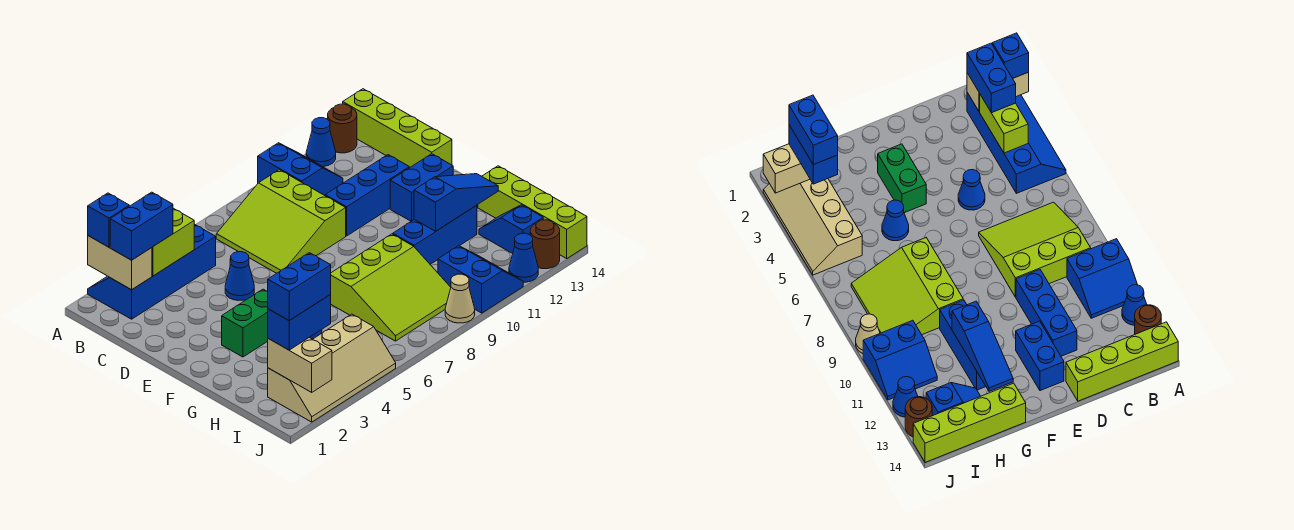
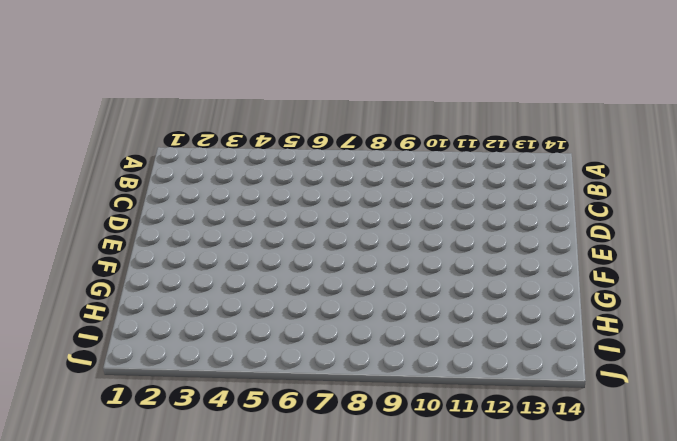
none -> blue 2x4 slope [88,224,216,319]
none -> blue 2x2 slope [258,143,343,195]
none -> blue 1x1 cone [306,118,336,167]

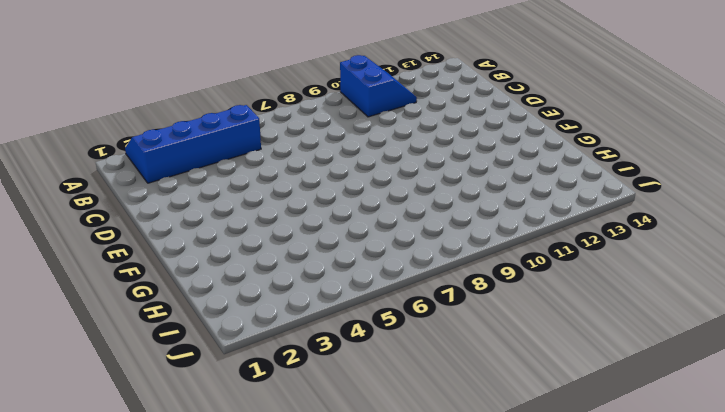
none -> blue 1x1 cone [306,118,336,167]
none -> brown 1x1 round brick [328,104,357,153]
none -> lime 1x4 brick [343,89,452,168]

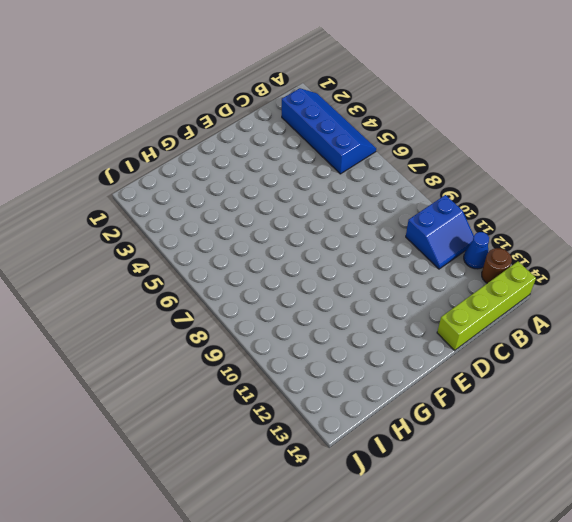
none -> lime 3x3 slope [216,170,346,273]
none -> blue 1x1 cone [225,252,254,301]
none -> blue 1x3 brick [325,155,409,236]

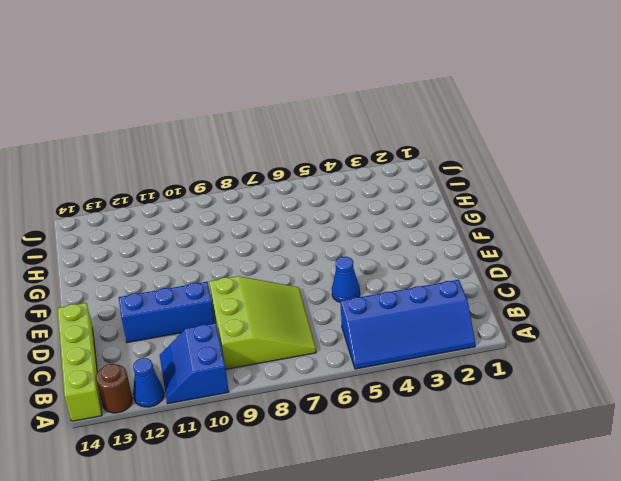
none -> blue 1x2 brick [390,154,453,221]
none -> green 1x2 brick [222,289,268,357]
none -> blue 1x1 cone [882,200,909,241]

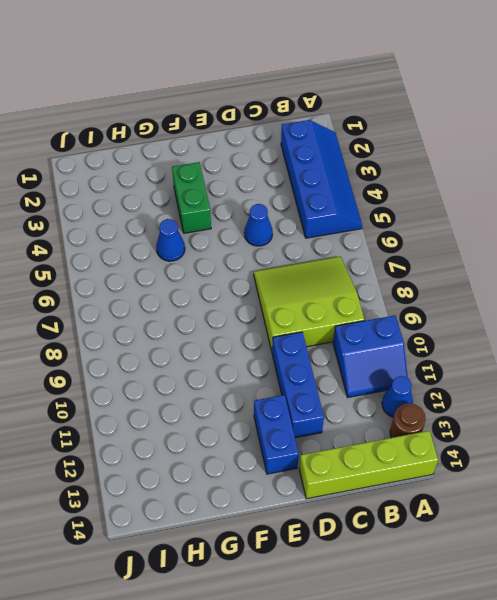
none -> lime 3x3 slope [330,234,451,341]
none -> blue 1x3 brick [393,205,477,264]
none -> lime 1x4 brick [478,166,587,258]

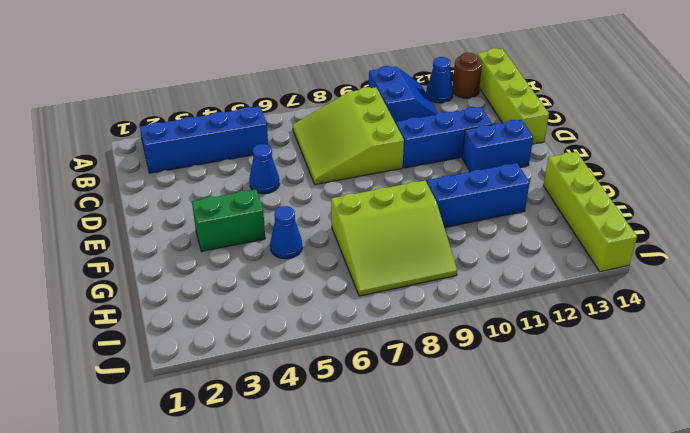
none -> blue 1x2 slope [479,205,543,254]
none -> tan 2x4 slope [268,314,396,422]
none -> blue 2x2 slope [438,246,523,313]

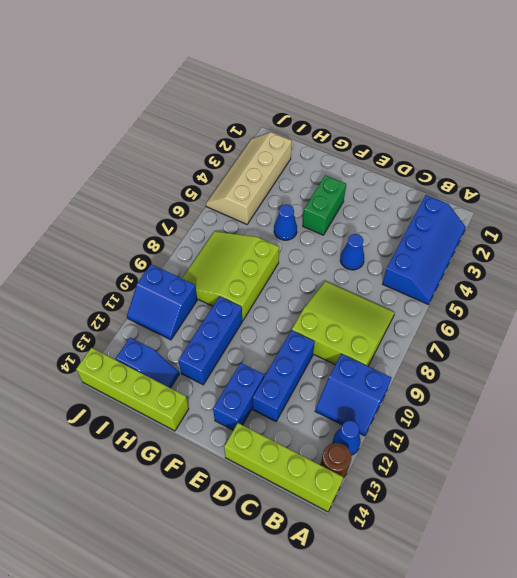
none -> tan 1x1 cone [445,274,475,323]
none -> blue 1x1 cone [509,233,538,282]
none -> brown 1x1 round brick [530,220,560,269]

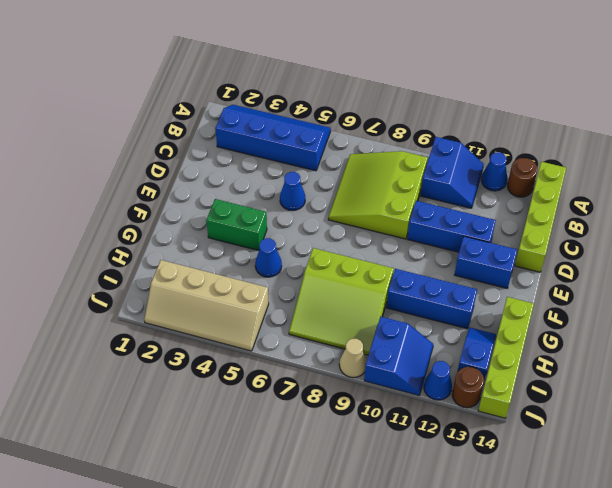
none -> tan 1x2 brick [88,236,152,290]
none -> lime 1x2 brick [152,208,194,276]
none -> blue 1x3 slope [414,174,498,232]

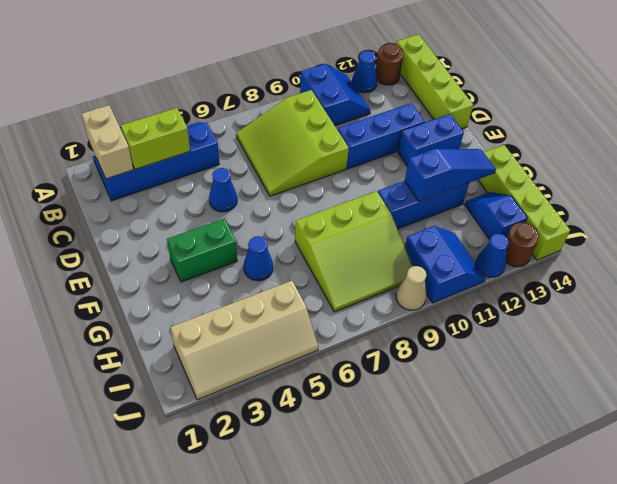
none -> tan 1x2 brick [268,337,332,392]
none -> blue 1x1 brick [88,193,129,247]
none -> blue 1x2 brick [110,192,173,260]

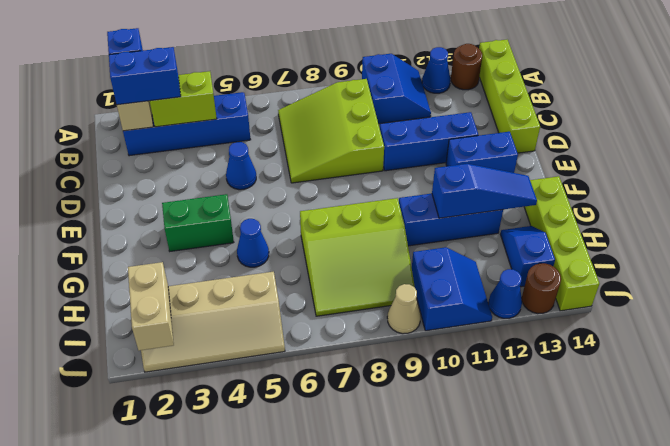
none -> blue 1x2 brick [268,295,331,350]
none -> blue 1x2 brick [268,253,331,321]

